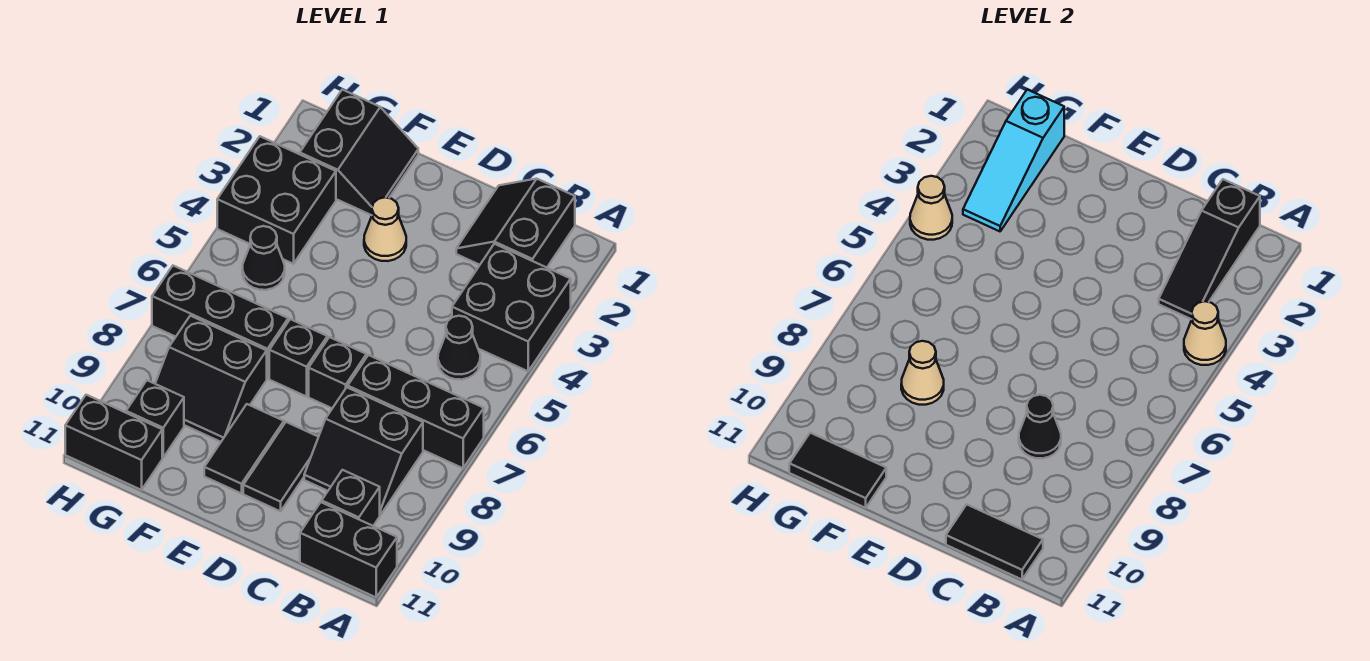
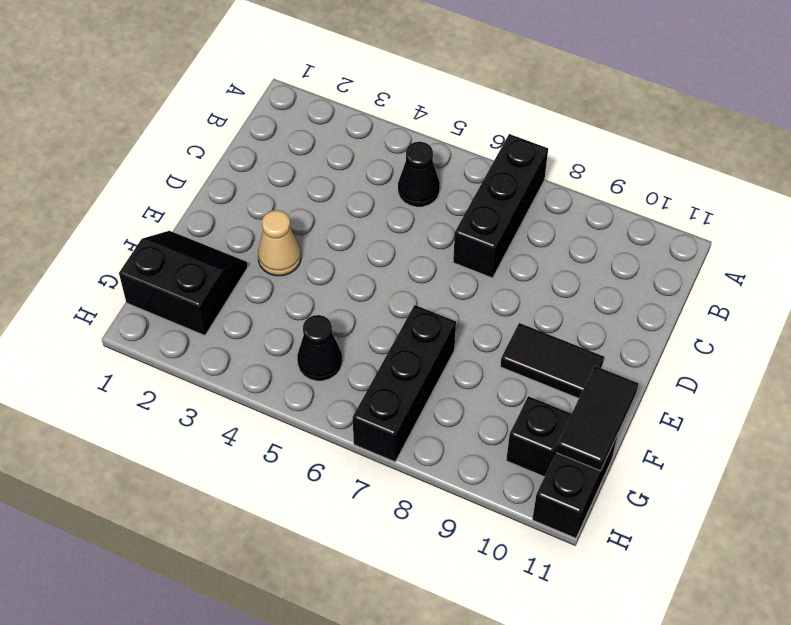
none -> black 2x2 brick [452,244,571,371]
none -> black 1x2 brick [300,502,397,597]
none -> black 2x2 slope [456,179,575,268]

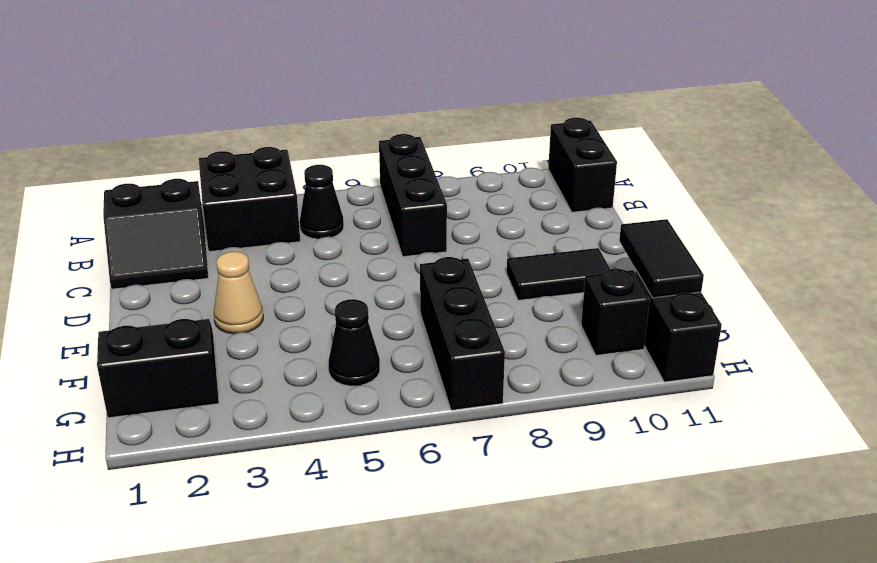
none -> black 2x2 slope [304,387,423,515]
none -> black 1x1 brick [322,470,380,526]
none -> black 1x1 brick [309,337,366,408]

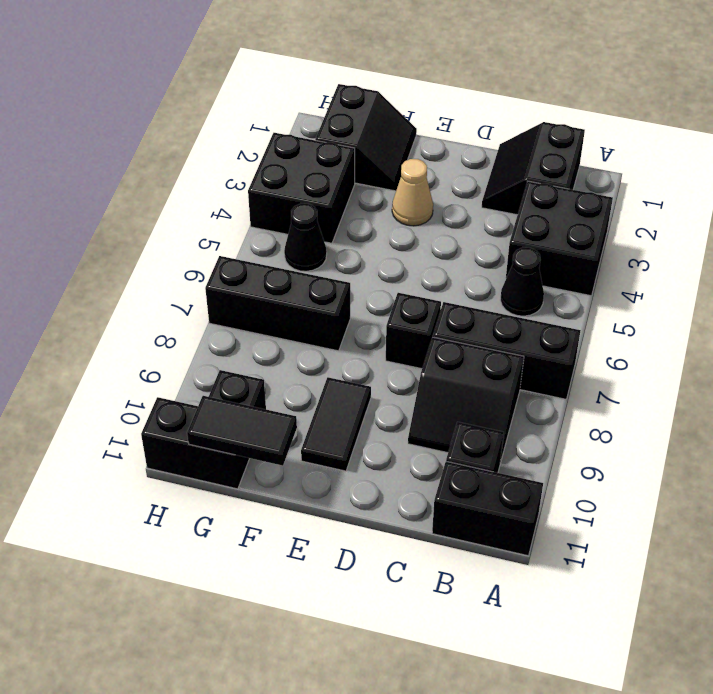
none -> black 1x2 tile [243,422,318,511]
none -> black 1x1 brick [269,319,327,397]
none -> black 2x2 slope [155,316,267,442]

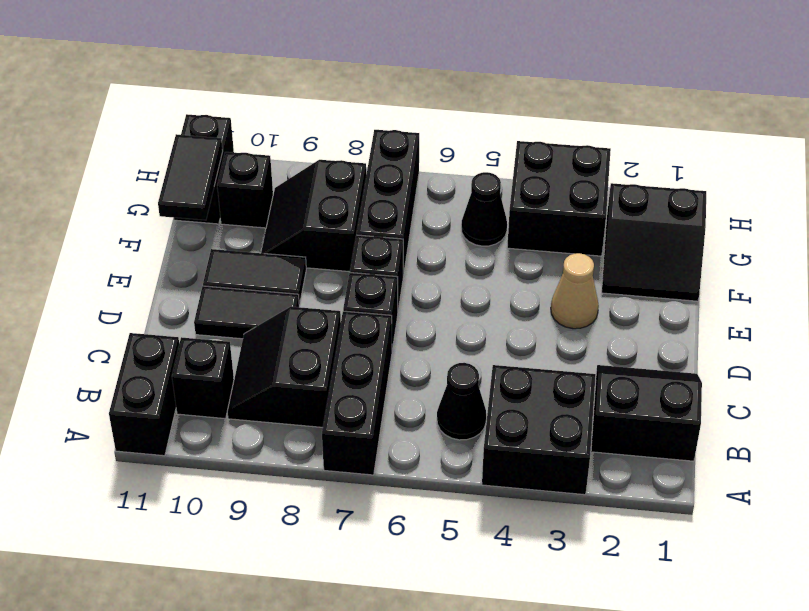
none -> tan 1x1 cone [1184,301,1226,365]
none -> black 1x3 slope [1159,179,1260,319]
none -> black 1x2 tile [946,504,1043,579]

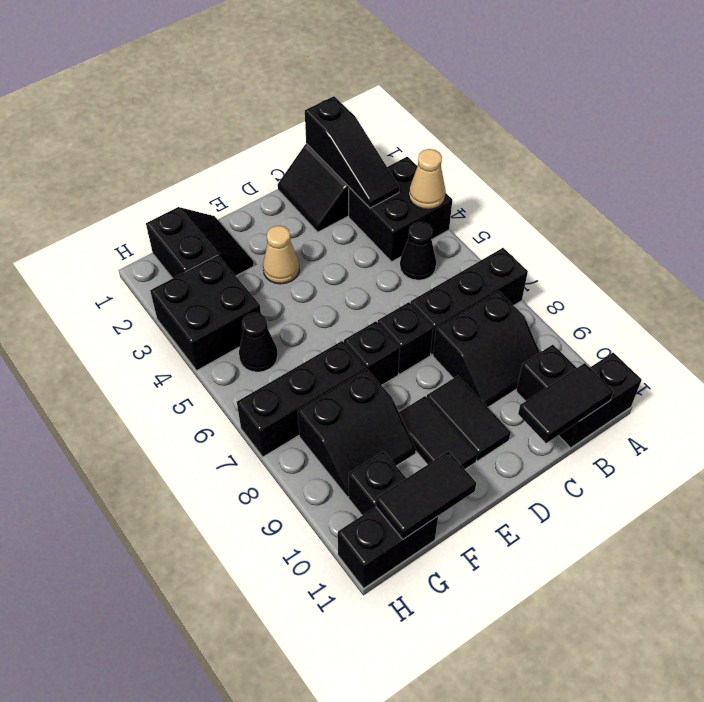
none -> black 1x1 cone [1019,395,1061,459]
none -> tan 1x1 cone [901,341,944,405]
none -> cyan 1x3 slope [963,90,1064,231]

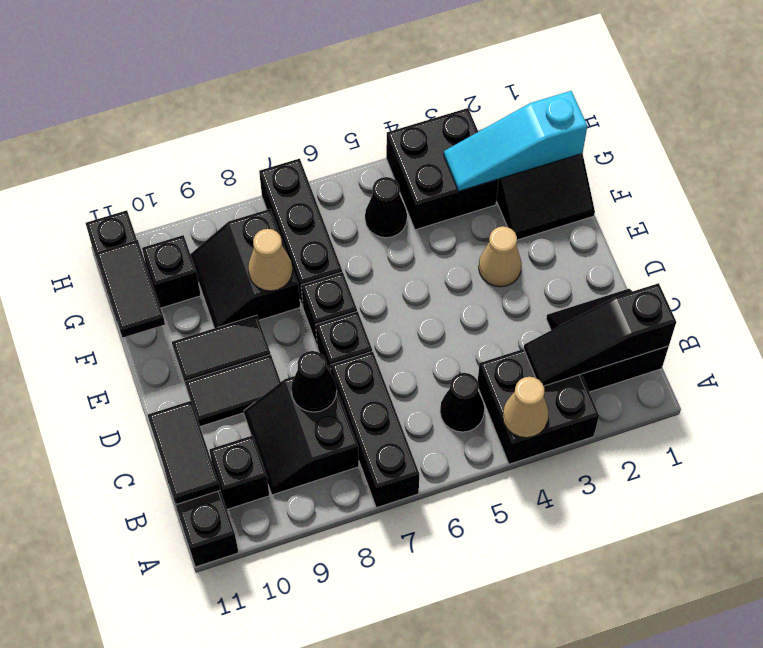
none -> tan 1x1 cone [910,176,952,240]

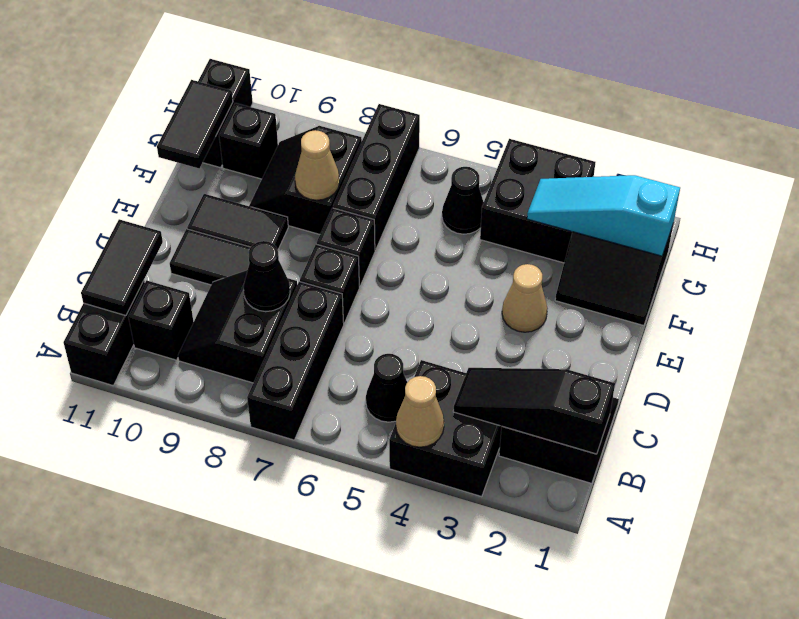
none -> tan 1x1 cone [910,176,952,240]

